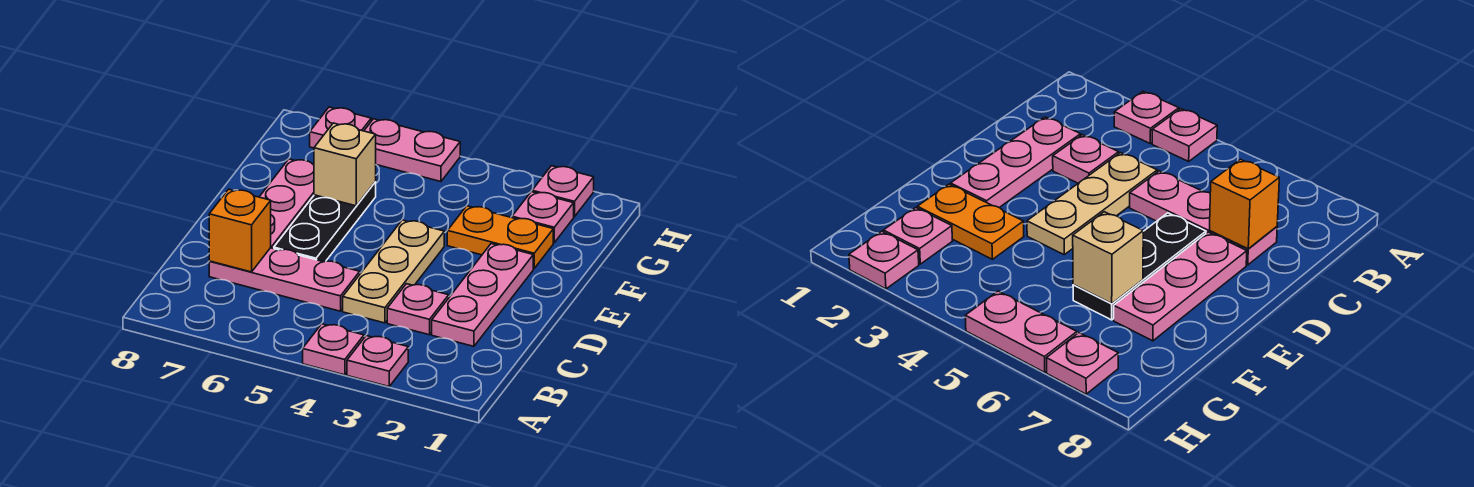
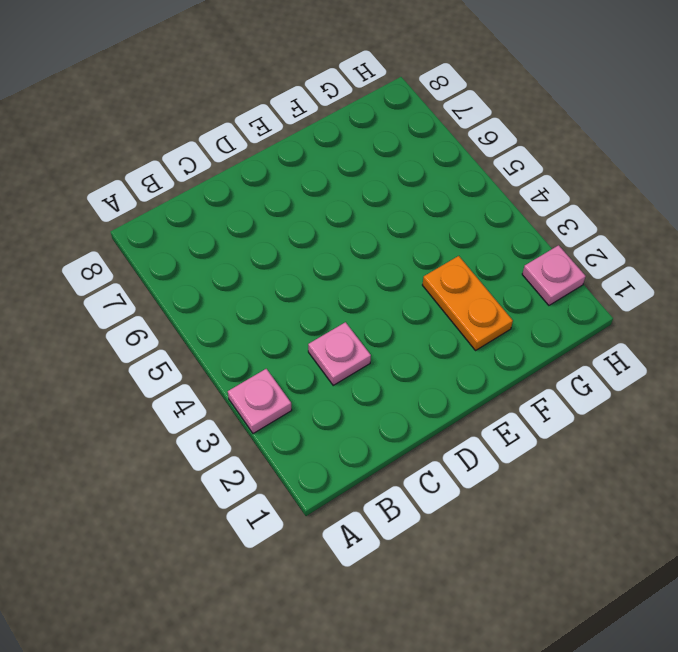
none -> pink 1x1 plate [303,324,364,375]
none -> pink 1x3 plate [432,244,533,346]
none -> tan 1x3 plate [343,220,444,323]

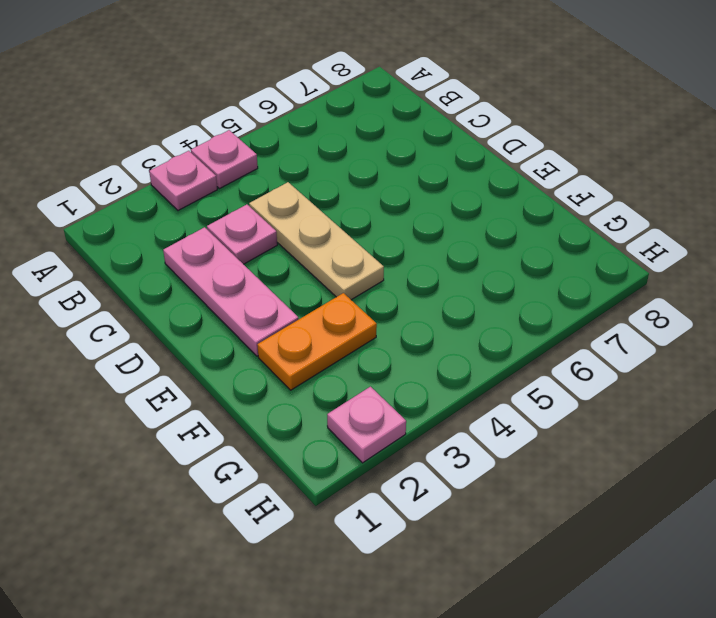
none -> pink 1x3 plate [209,248,360,311]
none -> black 1x3 plate [274,182,376,262]
none -> pink 1x3 plate [260,159,314,249]

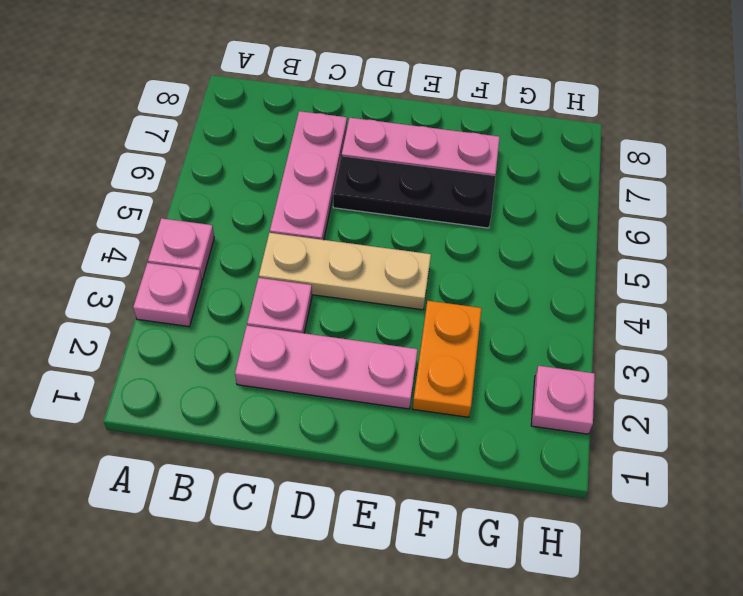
none -> pink 1x1 plate [512,192,574,243]
none -> pink 1x2 plate [364,119,460,182]
none -> pink 1x1 plate [310,107,371,148]

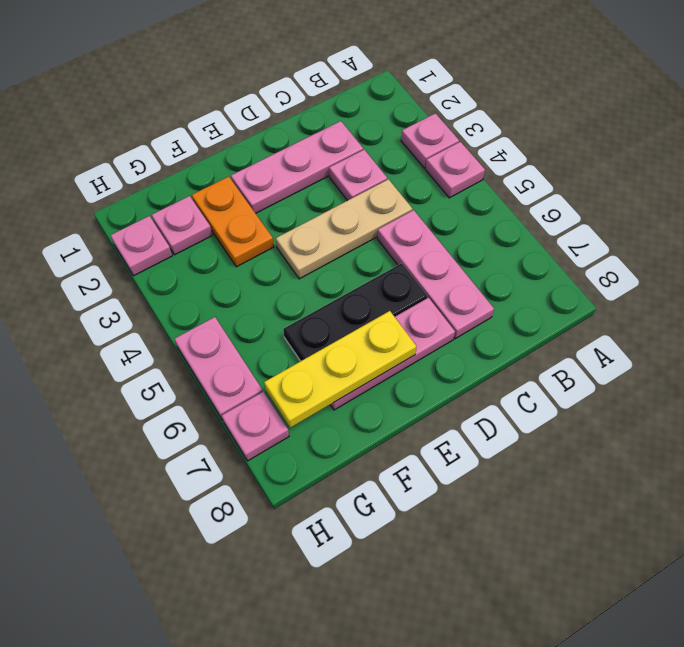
yellow 1x3 plate [264,311,417,428] -> none
none -> orange 1x1 brick [209,189,271,272]
none -> tan 1x1 brick [314,123,376,206]

